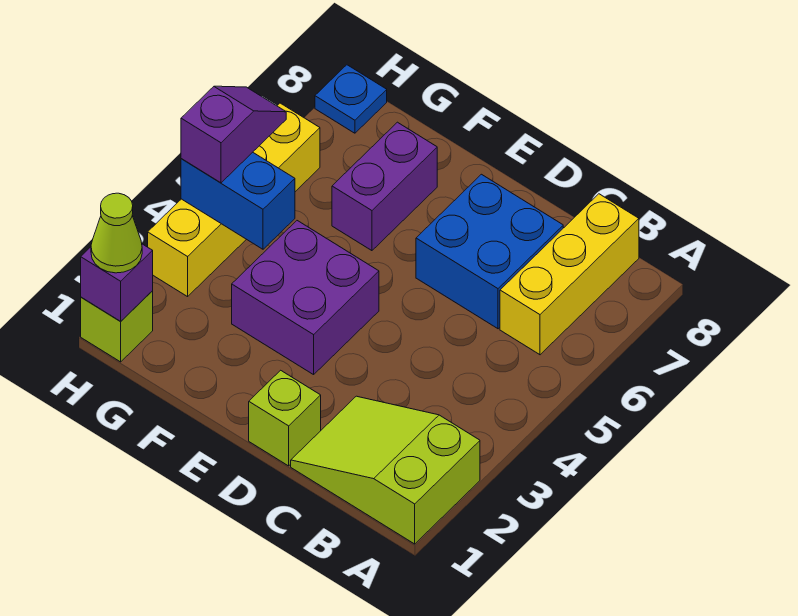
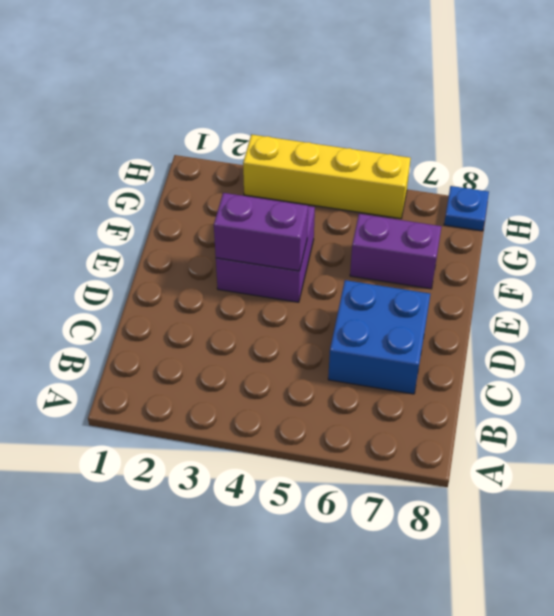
purple 1x2 brick [214,193,308,271] -> none
none -> lime 2x3 slope [291,396,480,544]
none -> yellow 1x3 brick [500,194,639,355]
none -> lime 1x1 brick [249,370,321,466]

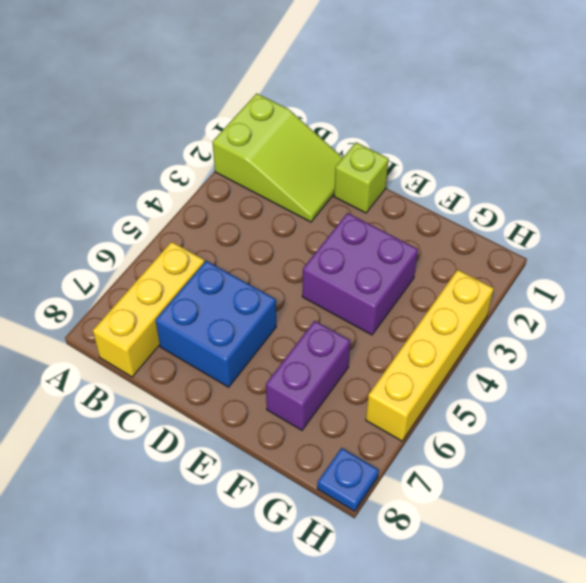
none -> lime 1x1 brick [81,291,153,362]
none -> blue 1x2 brick [181,152,295,249]
none -> purple 1x1 brick [81,244,153,321]

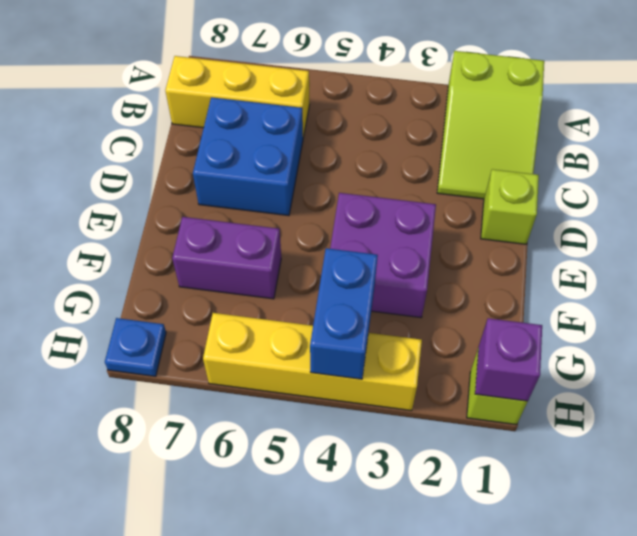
none -> lime 1x1 cone [91,193,142,273]
none -> purple 1x2 slope [181,86,286,183]

